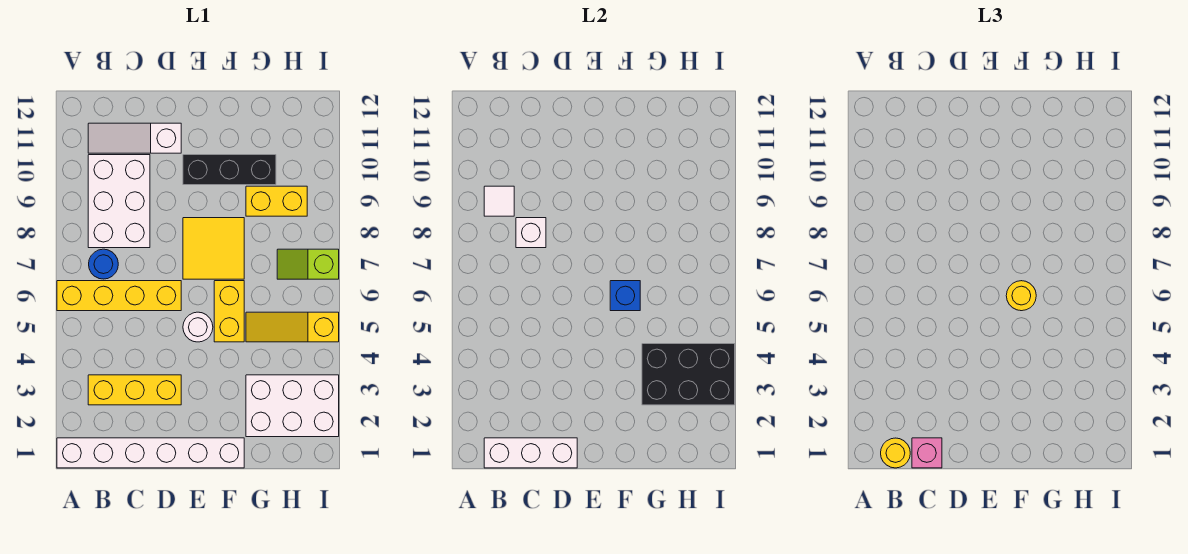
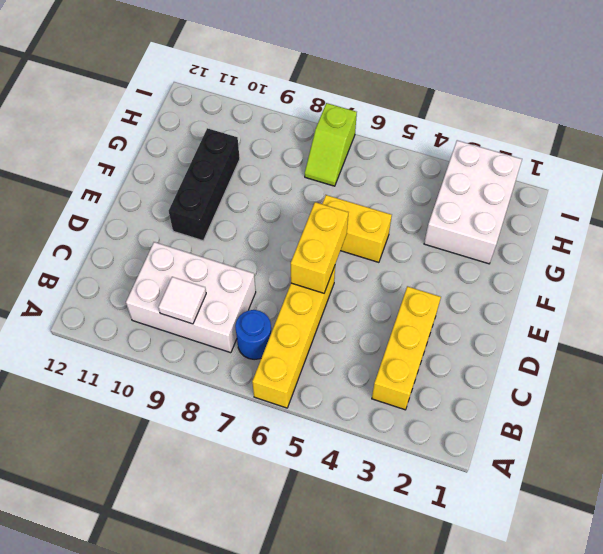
yellow 1x2 brick [291,202,348,293] -> yellow 1x2 brick moved to [246,186,307,216]
none -> white 1x6 brick [57,438,244,468]
none -> white 1x3 slope [88,123,181,153]
none -> white 1x1 round brick [183,312,213,342]

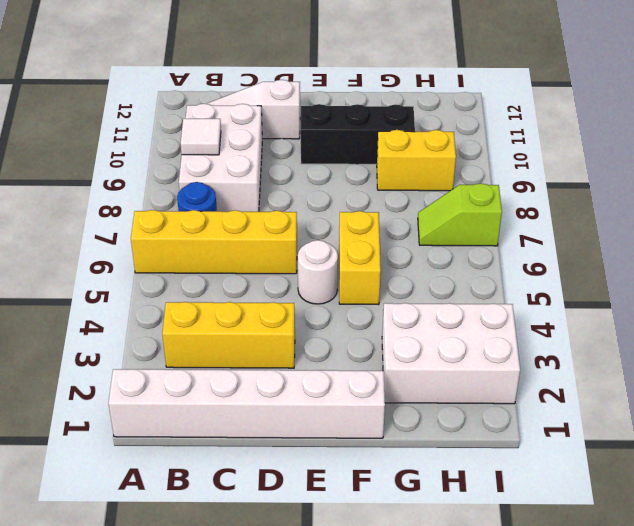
none -> yellow 2x2 tile [183,218,244,279]
none -> yellow 1x3 slope [246,312,339,342]
none -> white 1x3 brick [484,438,577,468]

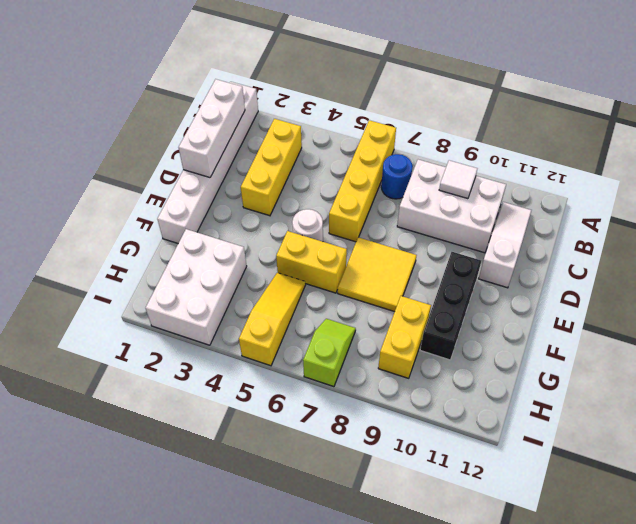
none -> white 1x1 brick [516,218,546,248]
none -> blue 1x1 brick [610,281,640,311]
none -> black 2x3 brick [642,344,735,405]

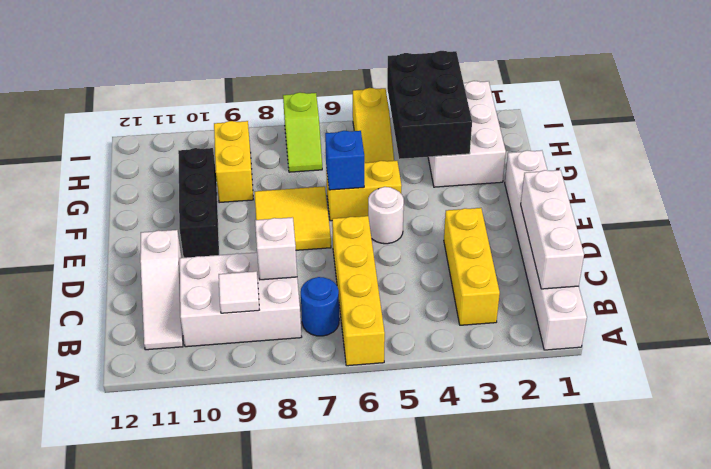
none -> yellow 1x1 round brick [881,438,910,468]
none -> pink 1x1 brick [912,438,942,468]
none -> yellow 1x1 round brick [1006,281,1036,311]

